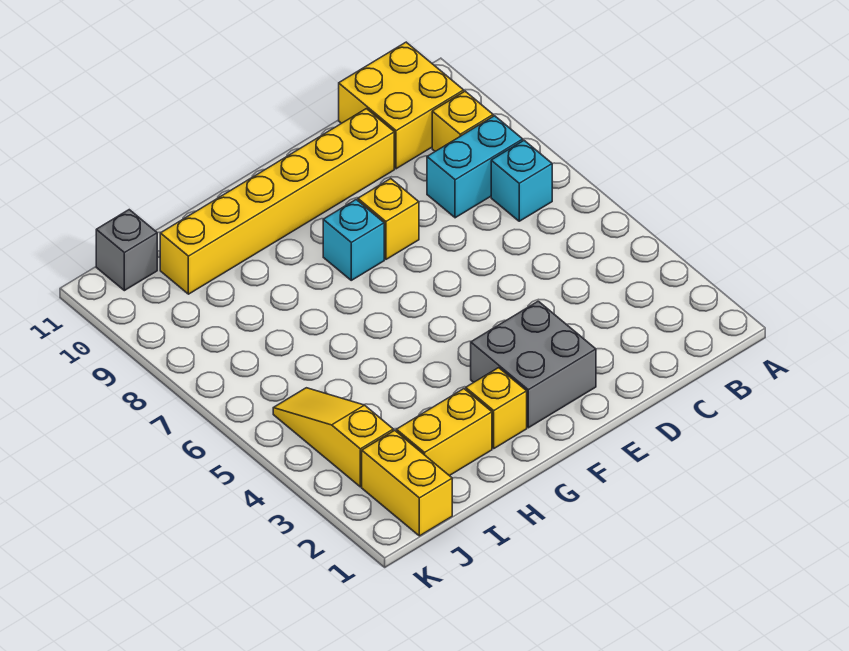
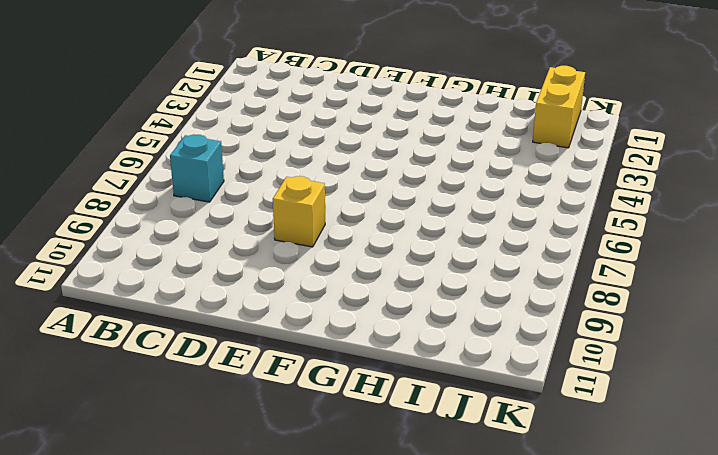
none -> cyan 1x2 brick [427,116,523,218]
none -> yellow 1x1 brick [432,91,493,151]
none -> yellow 2x2 brick [339,42,464,169]

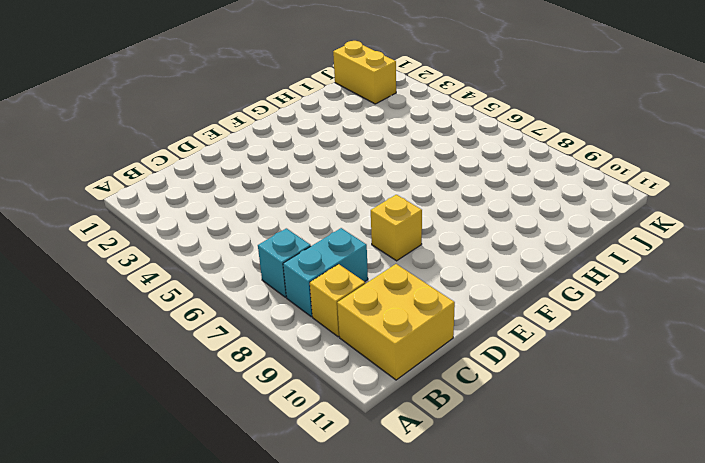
none -> yellow 1x6 brick [160,109,394,294]
none -> grey 2x2 brick [471,301,596,428]
none -> cyan 1x1 brick [323,200,384,280]

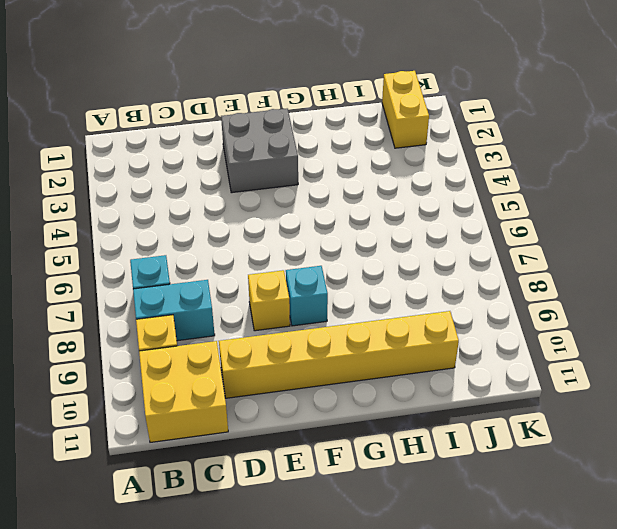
none -> yellow 1x1 brick [466,368,527,448]
none -> yellow 1x2 brick [396,389,492,476]
none -> yellow 1x3 slope [273,388,393,487]

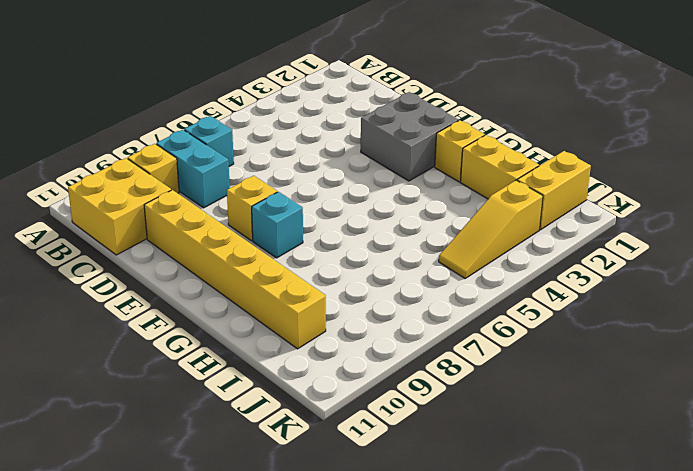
none -> grey 1x1 brick [96,210,157,291]

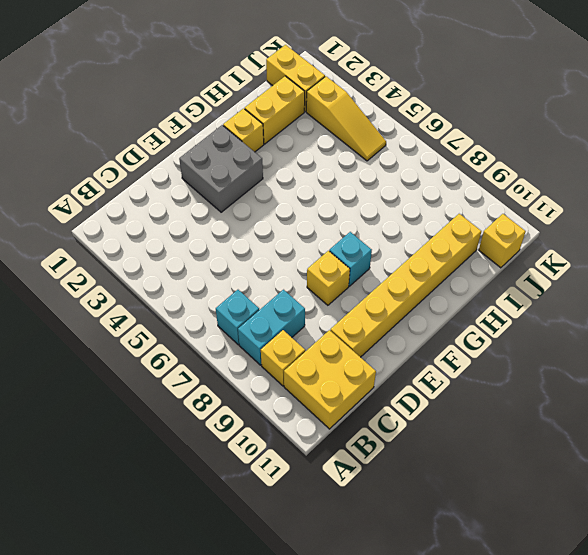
yellow 1x1 brick [479,214,526,268] -> grey 1x1 brick [96,210,157,291]

